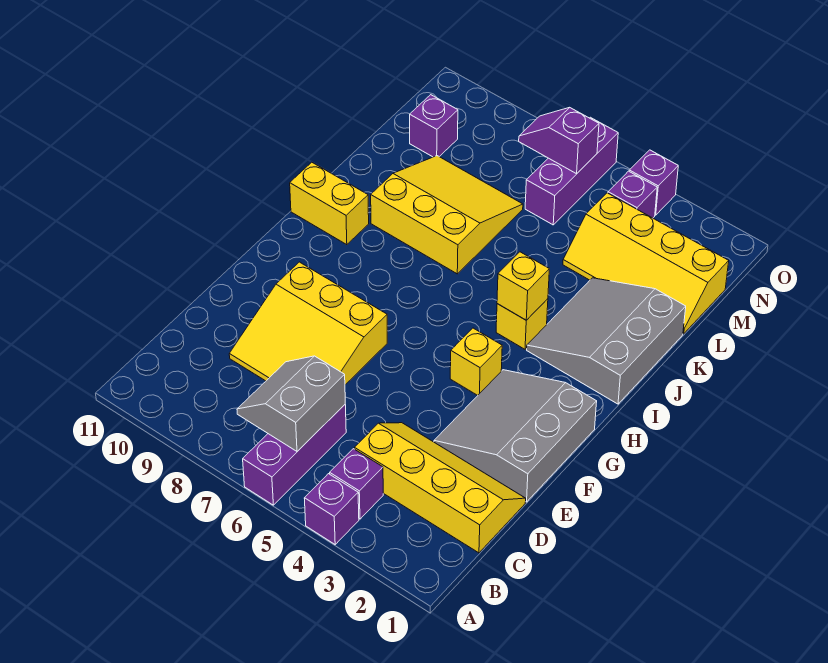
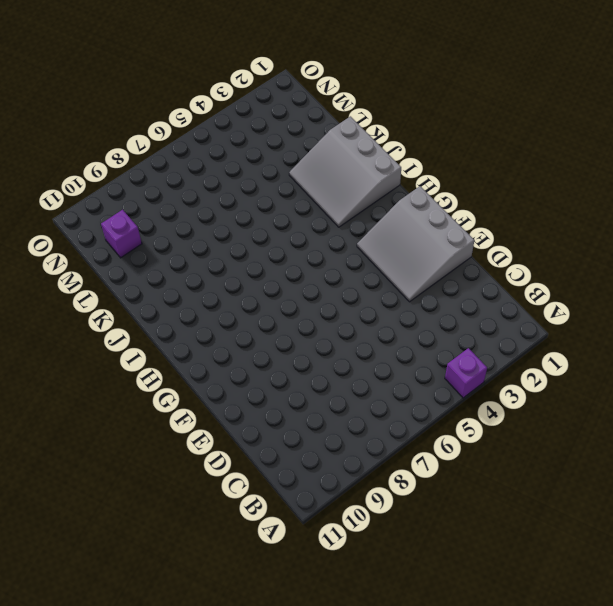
none -> purple 1x3 brick [243,405,346,505]
none -> purple 1x1 brick [330,449,383,519]
none -> yellow 2x4 slope [354,423,526,553]

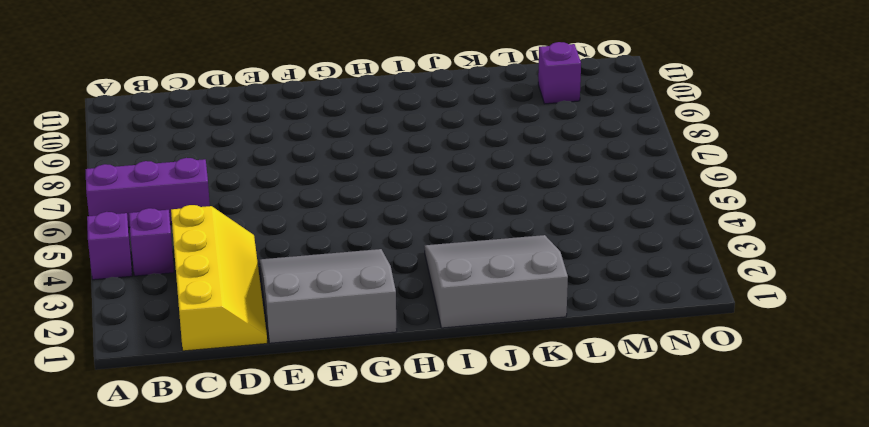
none -> yellow 3x3 slope [229,262,387,385]
none -> yellow 1x1 brick [450,328,502,395]
none -> yellow 1x1 brick [496,299,548,349]

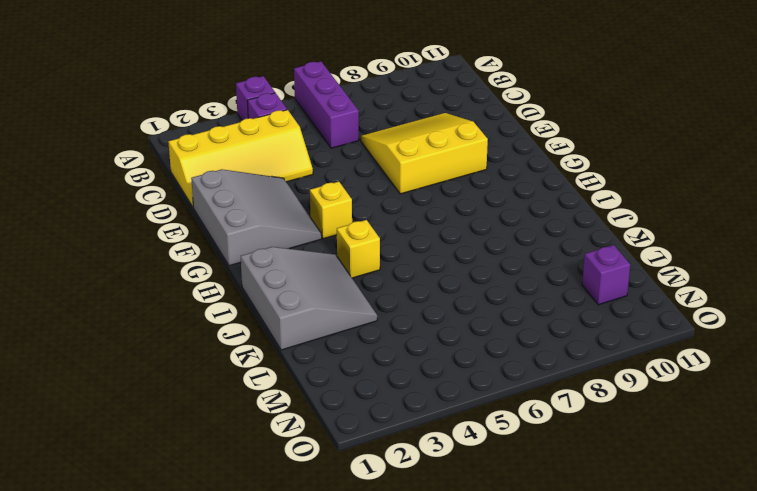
none -> yellow 1x2 brick [290,162,369,245]
none -> yellow 3x3 slope [371,156,523,274]
none -> yellow 2x4 slope [563,193,729,334]

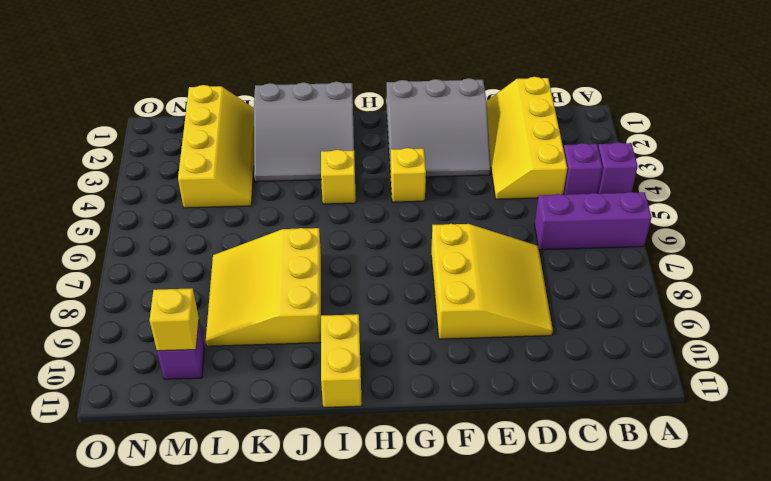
yellow 1x1 brick [150,288,199,351] -> yellow 1x1 brick moved to [497,252,549,320]
none -> purple 1x3 brick [525,117,618,225]
none -> purple 1x1 brick [608,171,657,218]
none -> purple 1x1 brick [629,150,678,215]

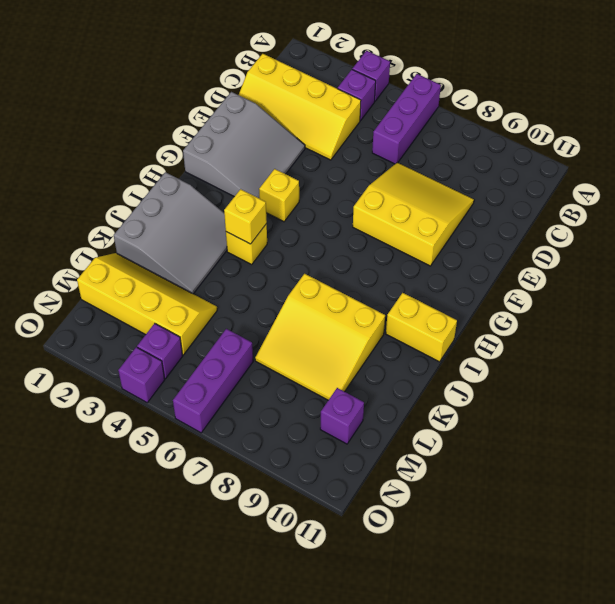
none -> grey 2x2 slope [237,356,345,451]
none -> purple 1x2 slope [519,108,599,174]

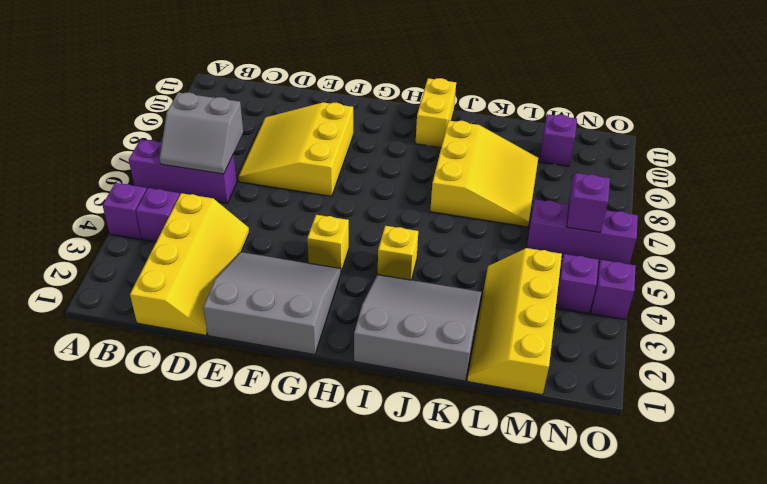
grey 2x2 slope [160,93,243,174] -> grey 2x2 slope turned to [237,356,345,451]
none -> yellow 1x1 brick [497,252,549,320]

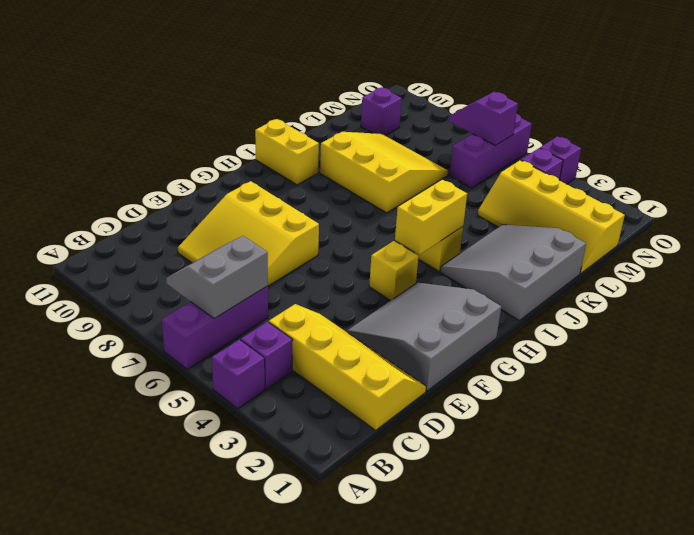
yellow 1x2 brick [395,180,467,255] -> yellow 1x1 brick [497,252,549,320]

